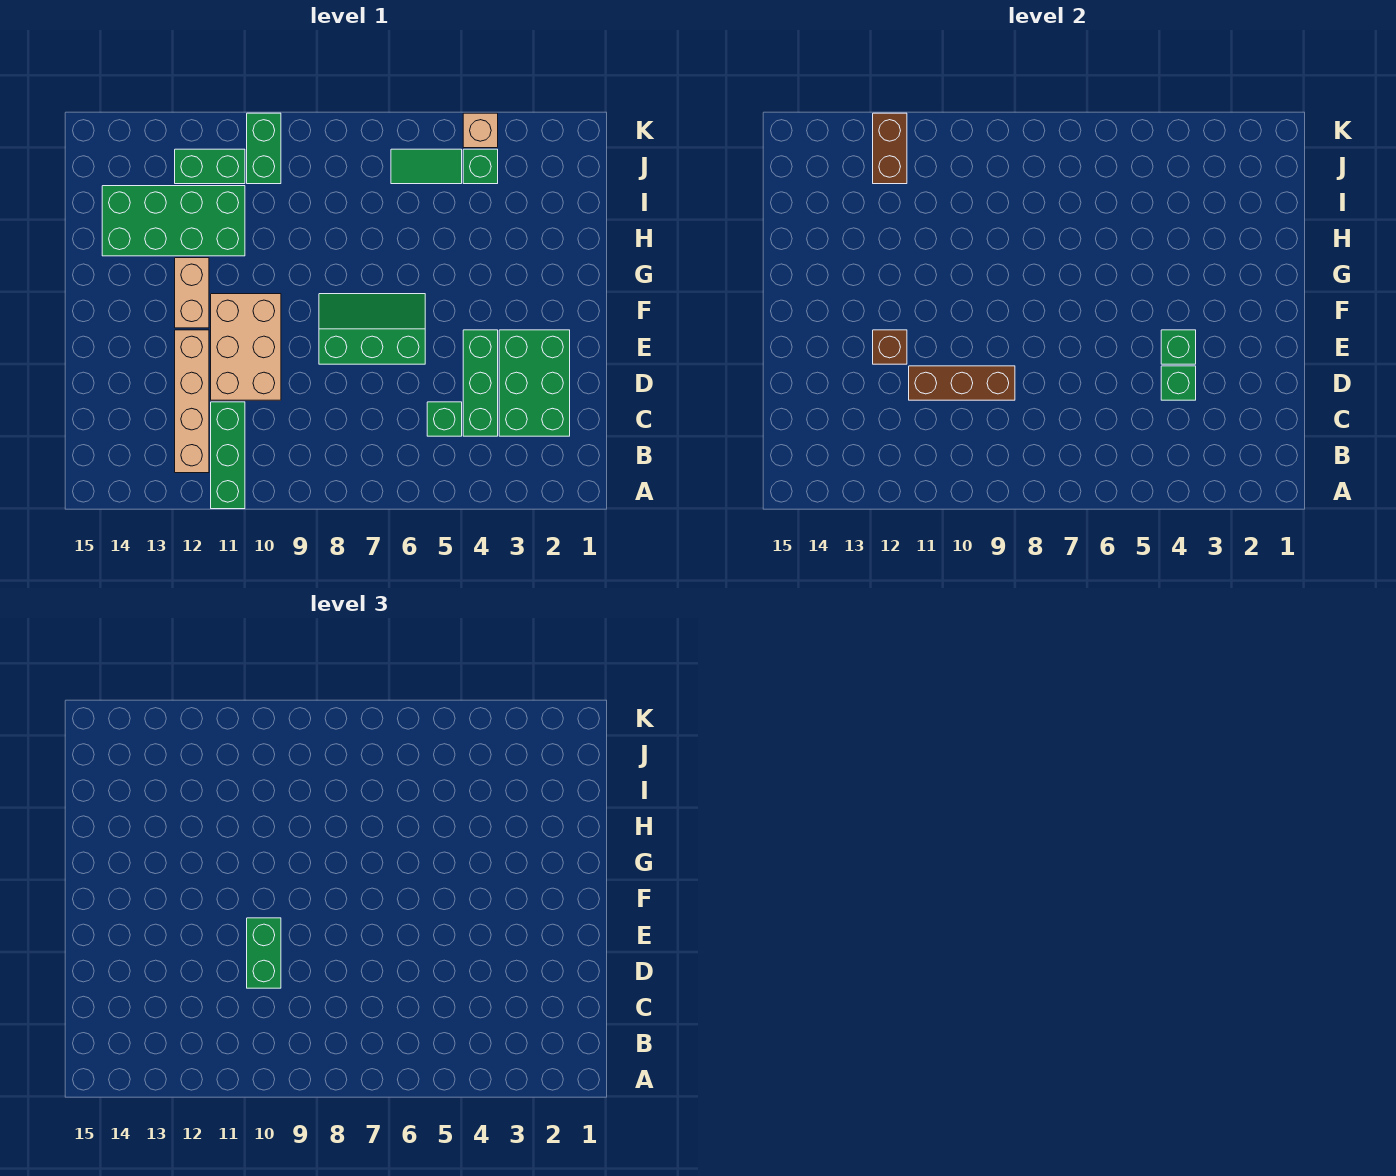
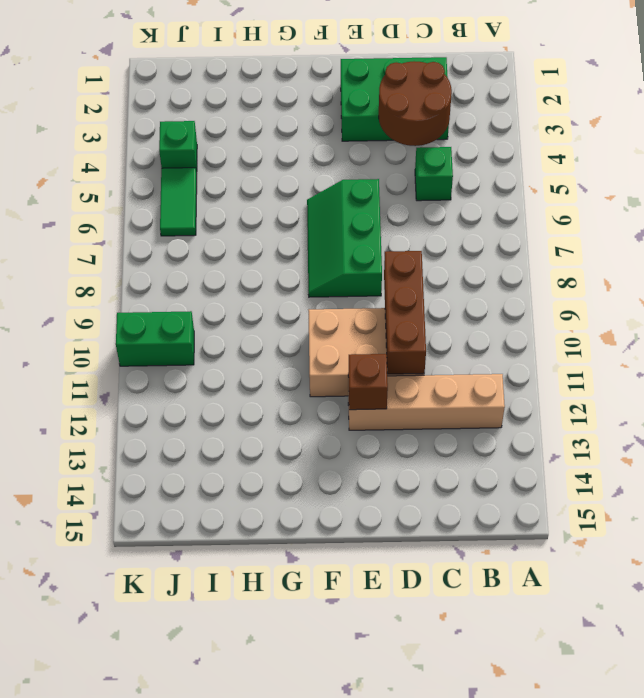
brown 2x2 round brick [379,61,452,146] -> green 1x1 brick [1161,366,1196,400]
none -> green 1x3 brick [211,402,245,509]
none -> green 1x3 brick [463,330,498,436]
none -> tan 1x2 brick [175,258,209,328]

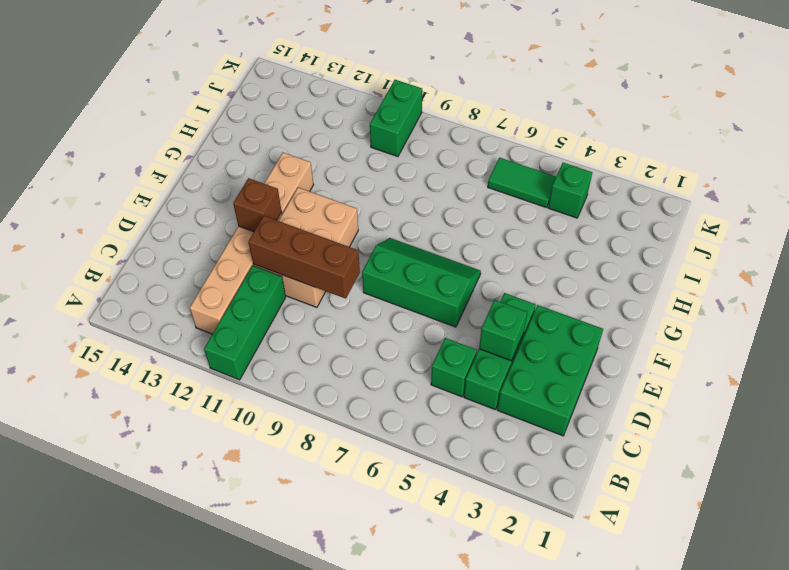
none -> green 2x4 brick [102,186,245,256]
none -> green 1x2 brick [175,149,245,184]
none -> tan 1x1 brick [463,113,498,148]

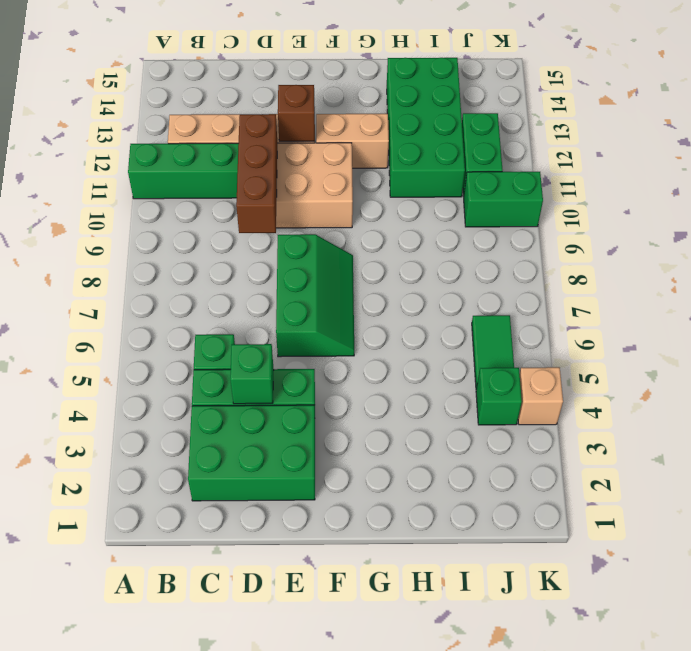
none -> green 1x1 brick [1161,330,1196,364]
none -> brown 1x2 brick [873,113,907,184]
none -> green 1x2 brick [247,918,281,988]

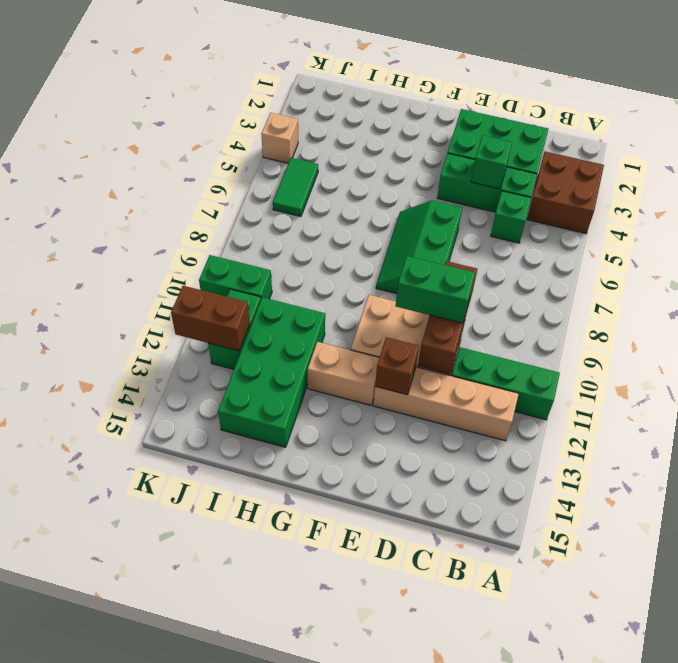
brown 2x2 brick [527,152,604,233] -> none
none -> green 1x1 brick [463,149,498,184]
none -> green 1x1 brick [1161,330,1196,364]

